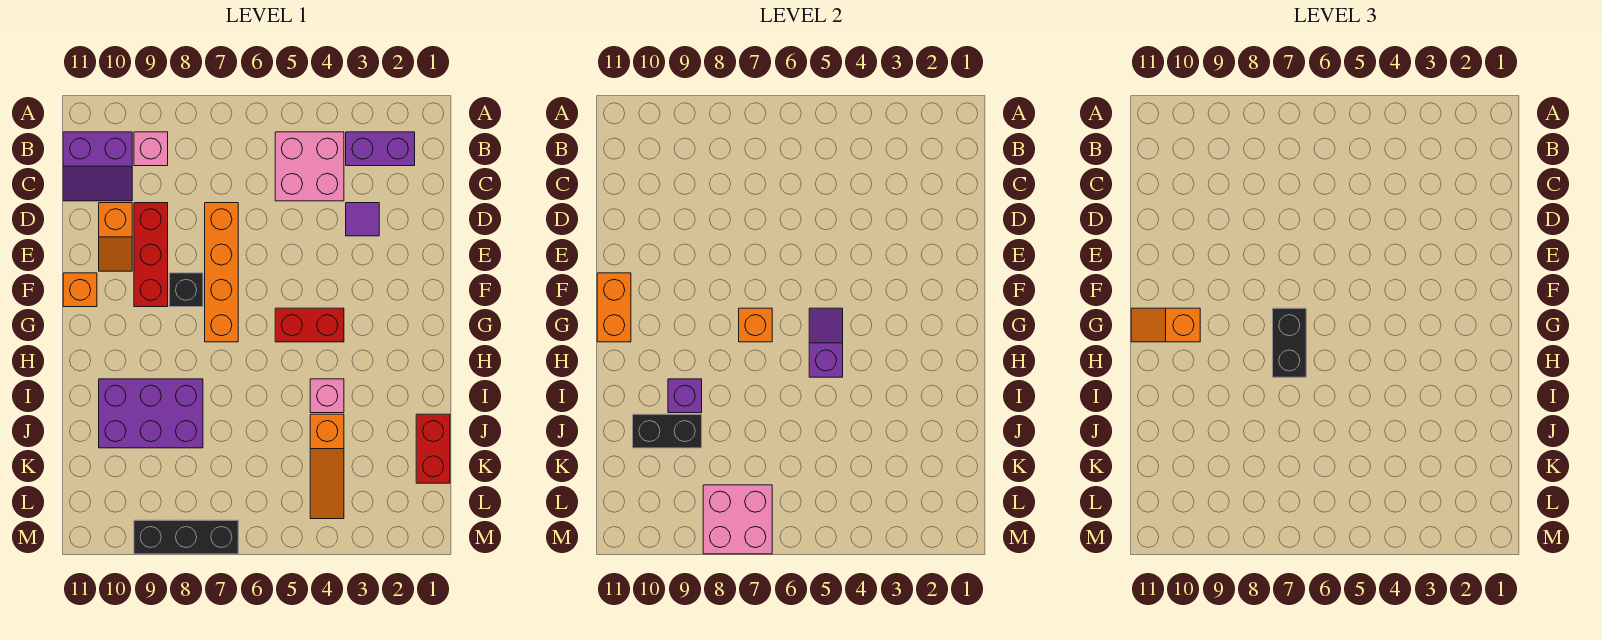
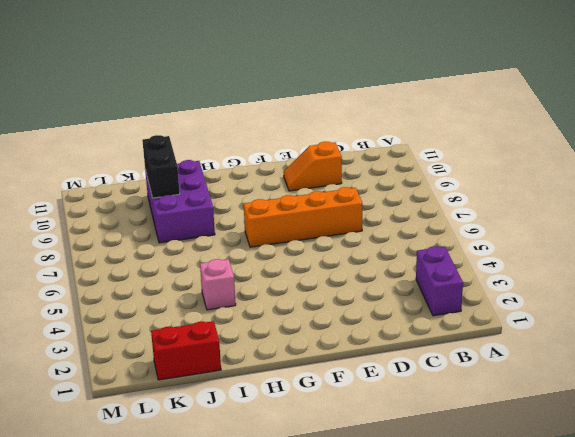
none -> pink 2x2 brick [275,132,344,201]
none -> pink 1x1 brick [134,132,168,166]
none -> purple 2x2 slope [63,132,132,201]

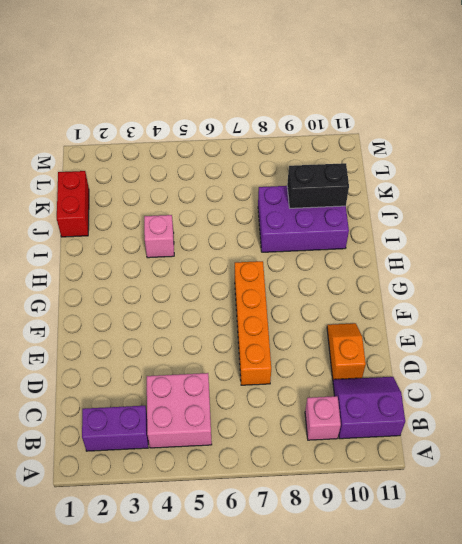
none -> purple 1x1 tile [346,203,379,236]
none -> red 1x3 brick [134,203,168,307]
none -> black 1x1 brick [169,273,203,307]

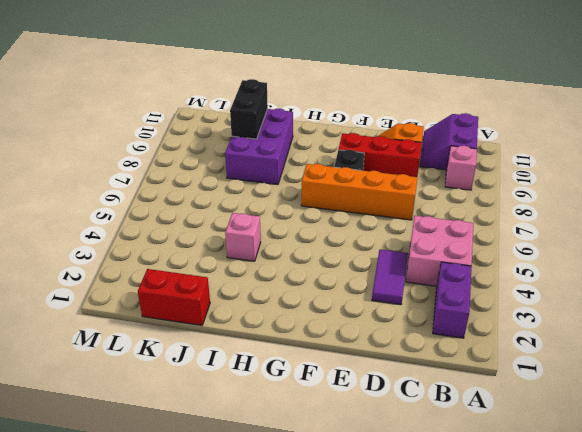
purple 1x2 tile [372,250,408,305] -> purple 1x1 tile [346,203,379,236]
none -> orange 1x1 brick [63,273,97,307]
none -> red 1x2 brick [275,308,344,342]
none -> orange 1x3 slope [310,414,344,519]

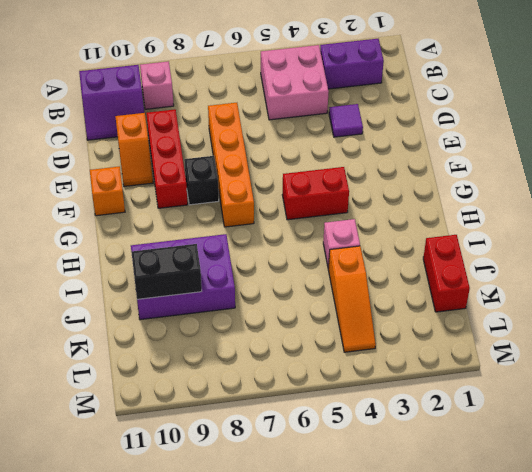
none -> black 1x3 brick [134,520,238,554]
none -> orange 1x2 brick [597,273,631,342]
none -> purple 1x2 slope [809,308,843,377]

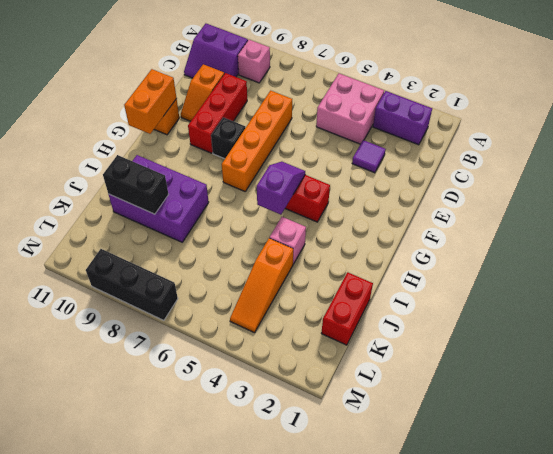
none -> orange 1x1 brick [739,308,772,342]
none -> purple 1x1 brick [668,379,702,413]
none -> pink 2x2 brick [703,485,772,554]

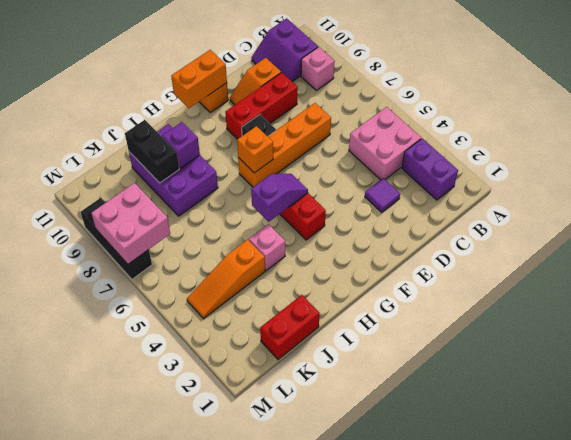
none -> black 1x2 brick [1273,308,1306,377]
none -> orange 1x2 slope [1131,308,1200,342]

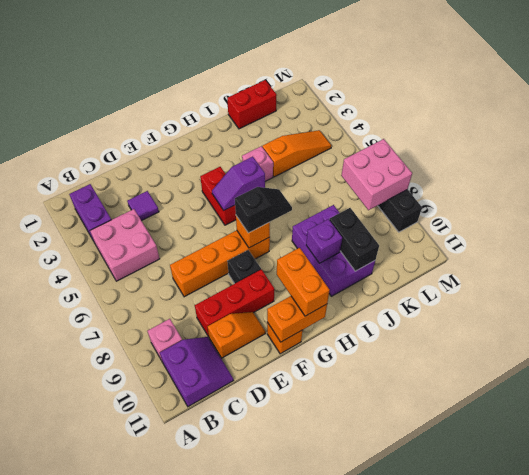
black 1x2 slope [235,187,292,233] -> black 1x2 brick [1273,308,1306,377]
orange 1x2 brick [277,248,330,316] -> orange 1x2 slope [1131,308,1200,342]

